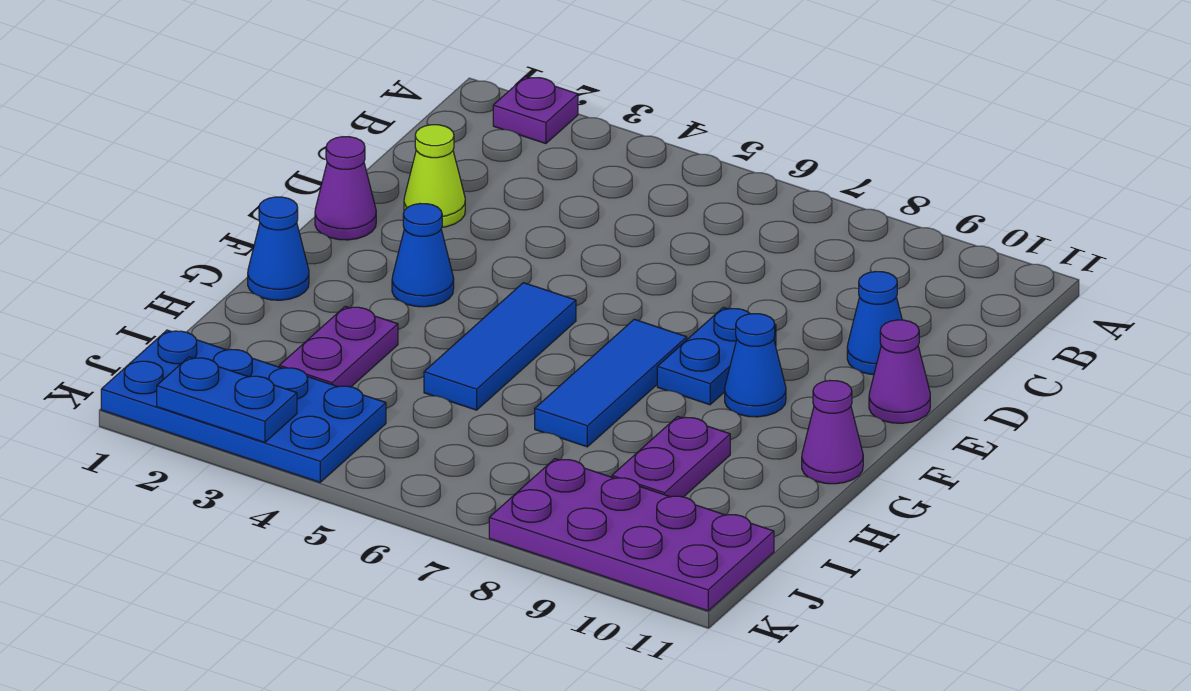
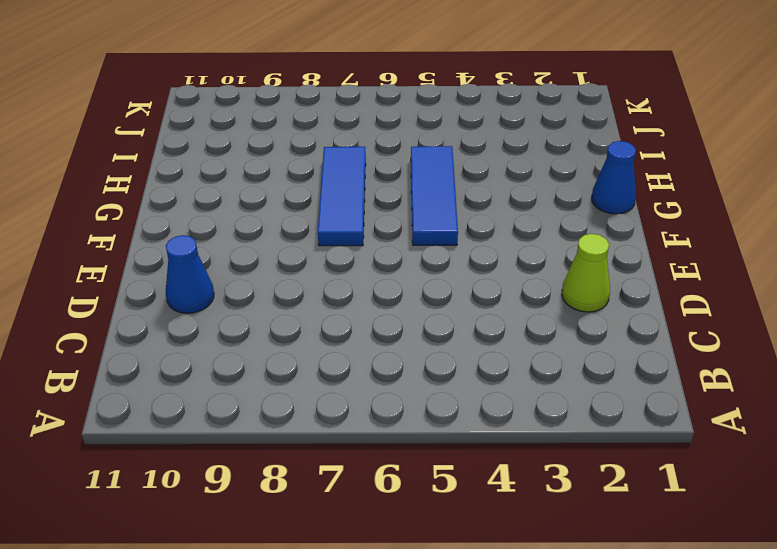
none -> purple 1x1 plate [493,77,578,144]
none -> purple 1x1 cone [315,137,376,240]
none -> blue 1x2 plate [657,307,776,405]

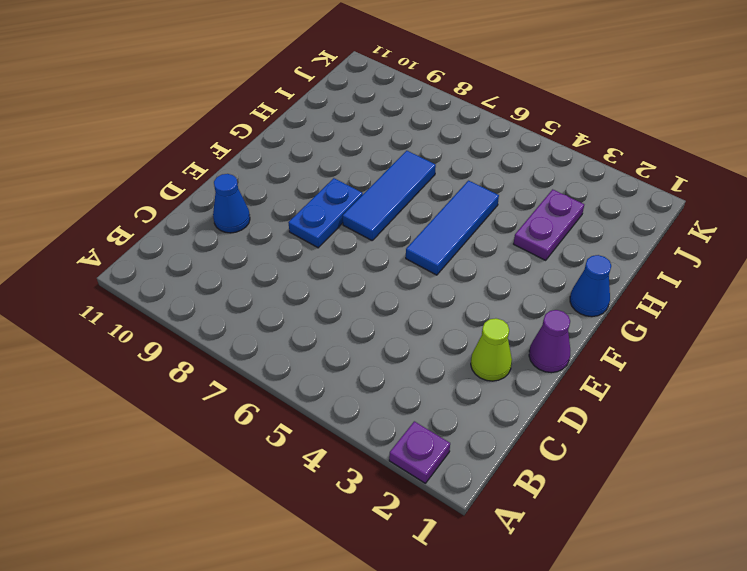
none -> purple 1x1 cone [869,320,930,423]
none -> blue 1x1 cone [392,204,454,307]
none -> blue 1x1 cone [725,314,786,417]

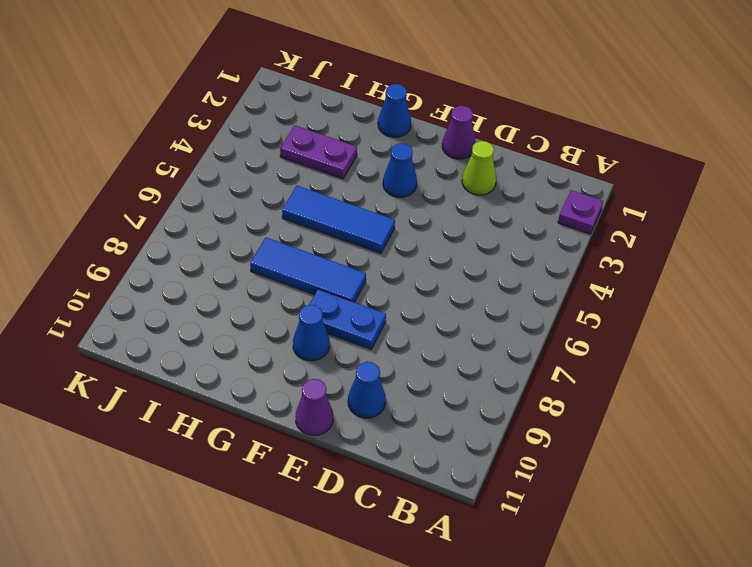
none -> purple 1x1 cone [802,380,863,484]
none -> purple 1x2 plate [612,416,730,497]
none -> blue 2x4 plate [101,330,386,482]

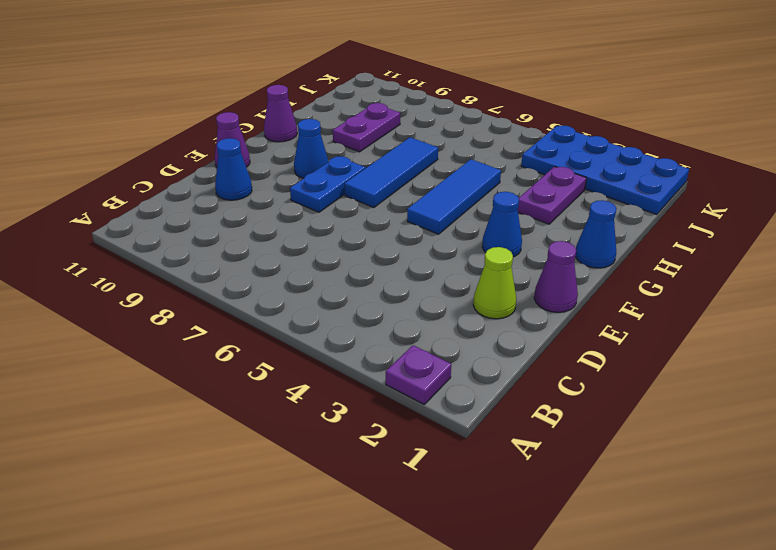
none -> purple 2x4 plate [489,459,774,611]
none -> blue 1x2 plate [157,357,297,442]

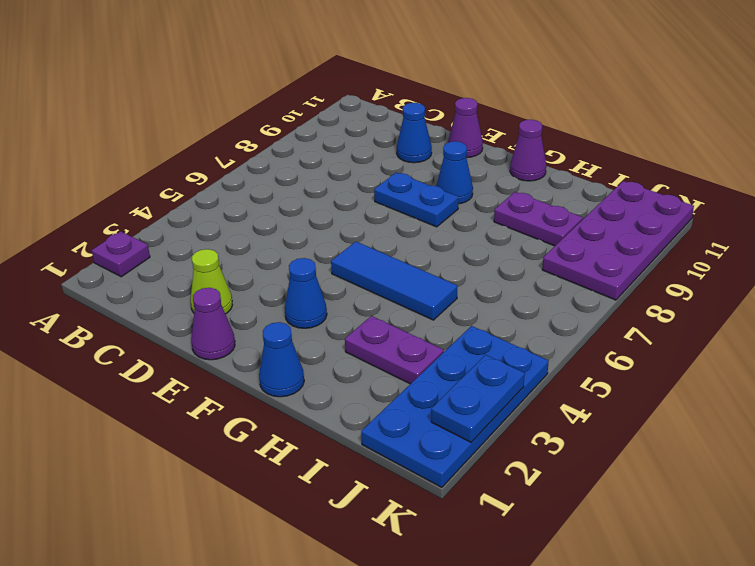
none -> blue 1x3 tile [535,319,687,447]

